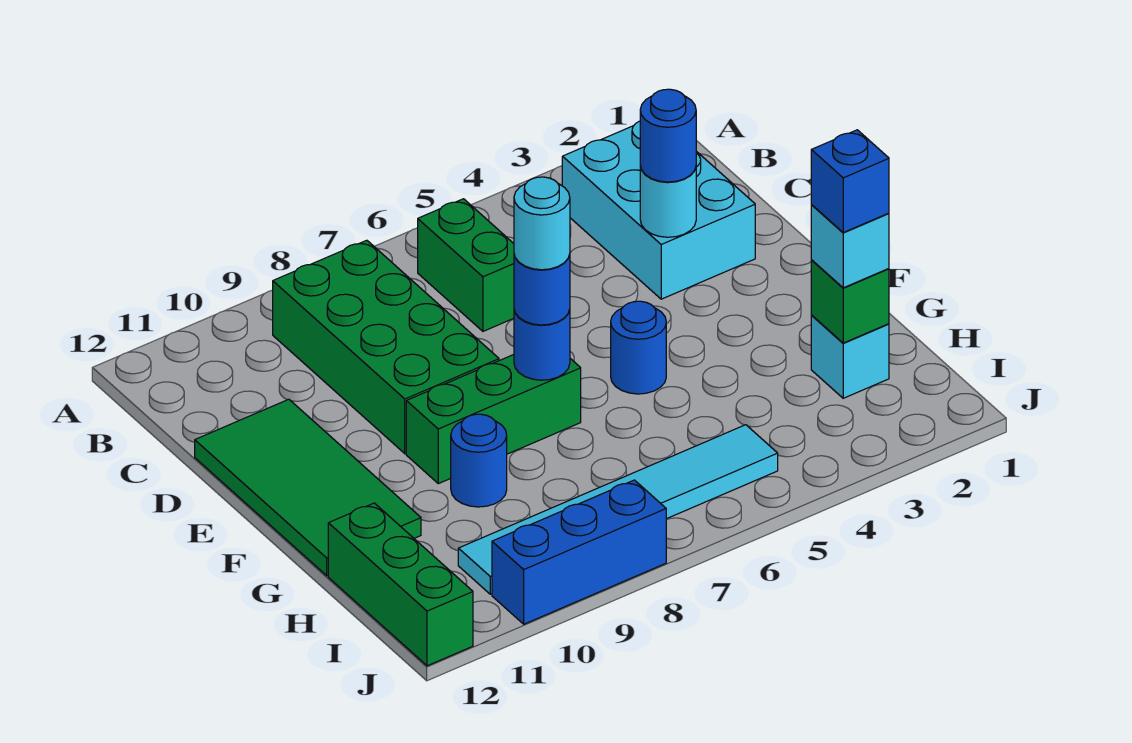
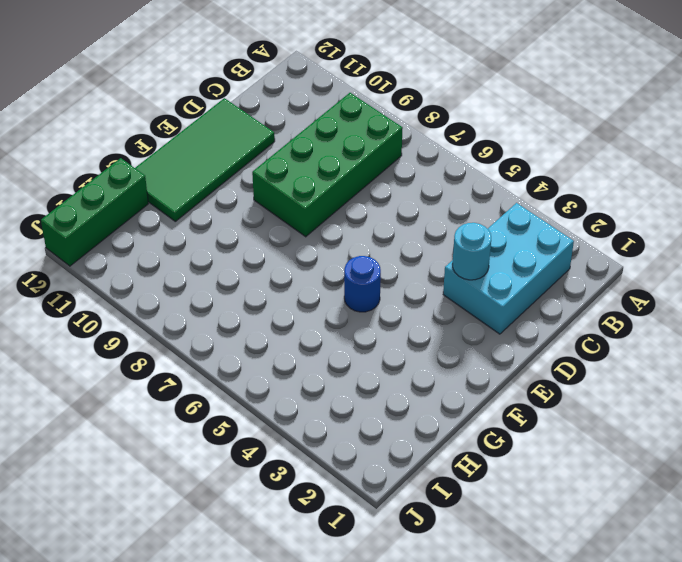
none -> green 1x2 brick [418,199,514,331]
none -> green 1x3 brick [406,355,581,484]
none -> blue 1x1 round brick [451,414,507,507]

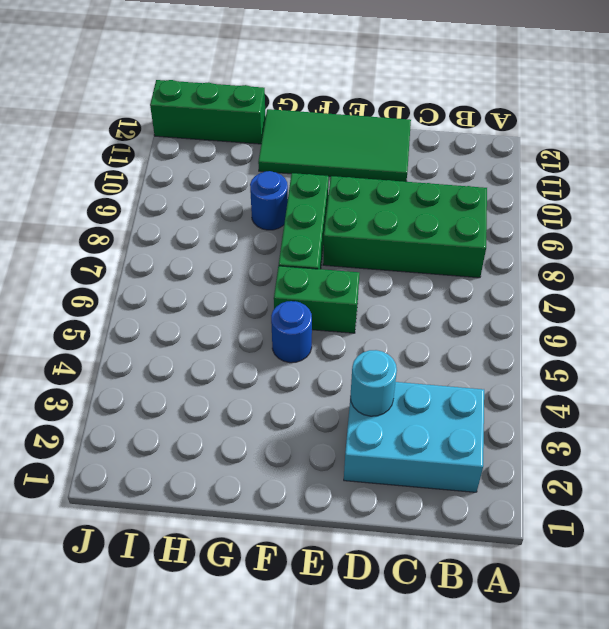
green 1x2 brick [274,266,360,333] -> green 1x2 brick moved to [418,199,514,331]
none -> cyan 1x1 brick [811,316,889,398]
none -> cyan 1x6 tile [458,425,778,594]
none -> blue 1x3 brick [492,480,666,624]

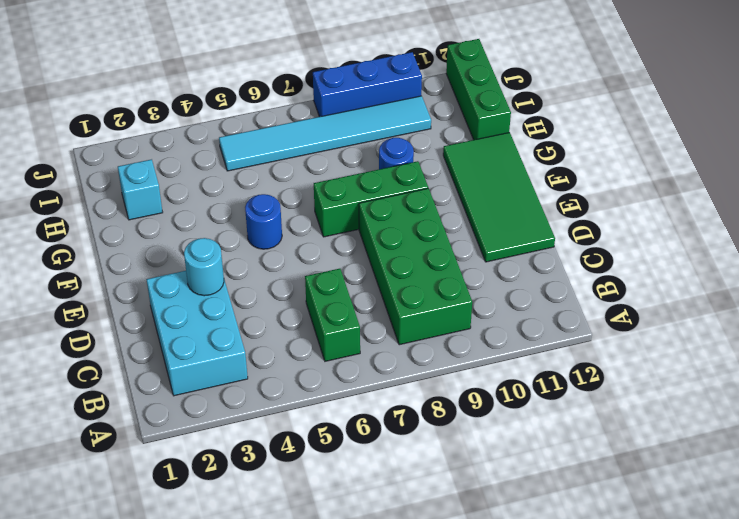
none -> blue 1x1 round brick [514,310,570,380]
none -> green 1x1 brick [811,260,889,343]
none -> blue 1x1 round brick [640,89,696,182]

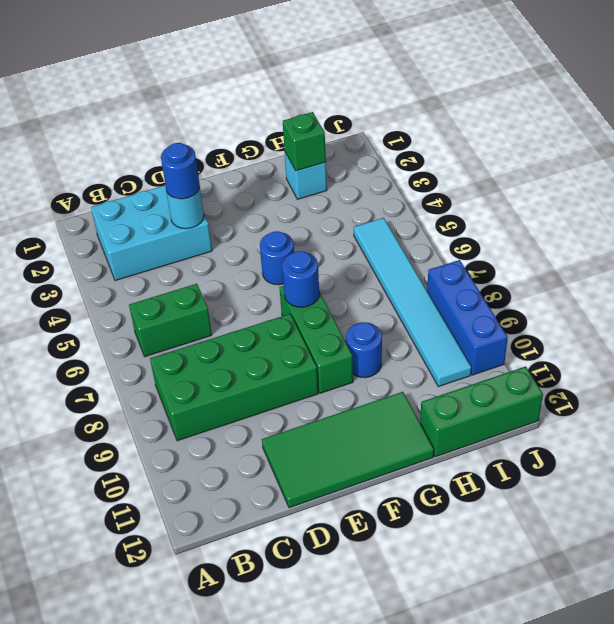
none -> blue 1x1 round brick [514,254,570,325]
none -> cyan 1x1 brick [811,205,889,288]
none -> cyan 1x1 round brick [514,177,570,270]

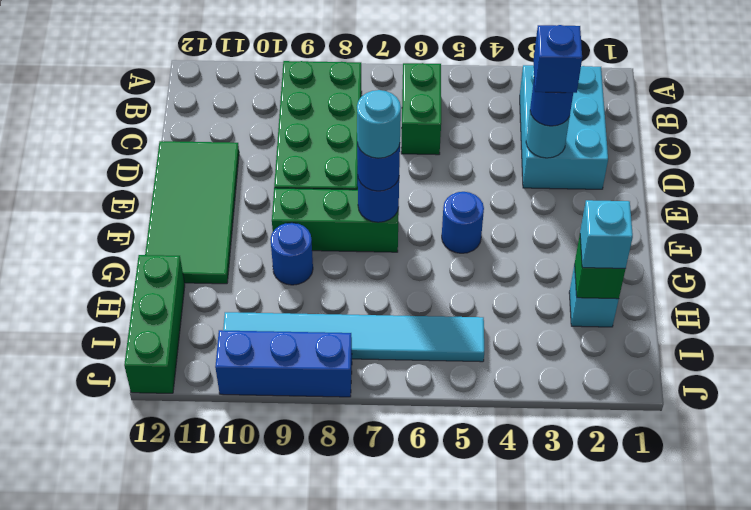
blue 1x1 brick [534,25,582,93] -> blue 1x1 brick moved to [811,130,889,232]

